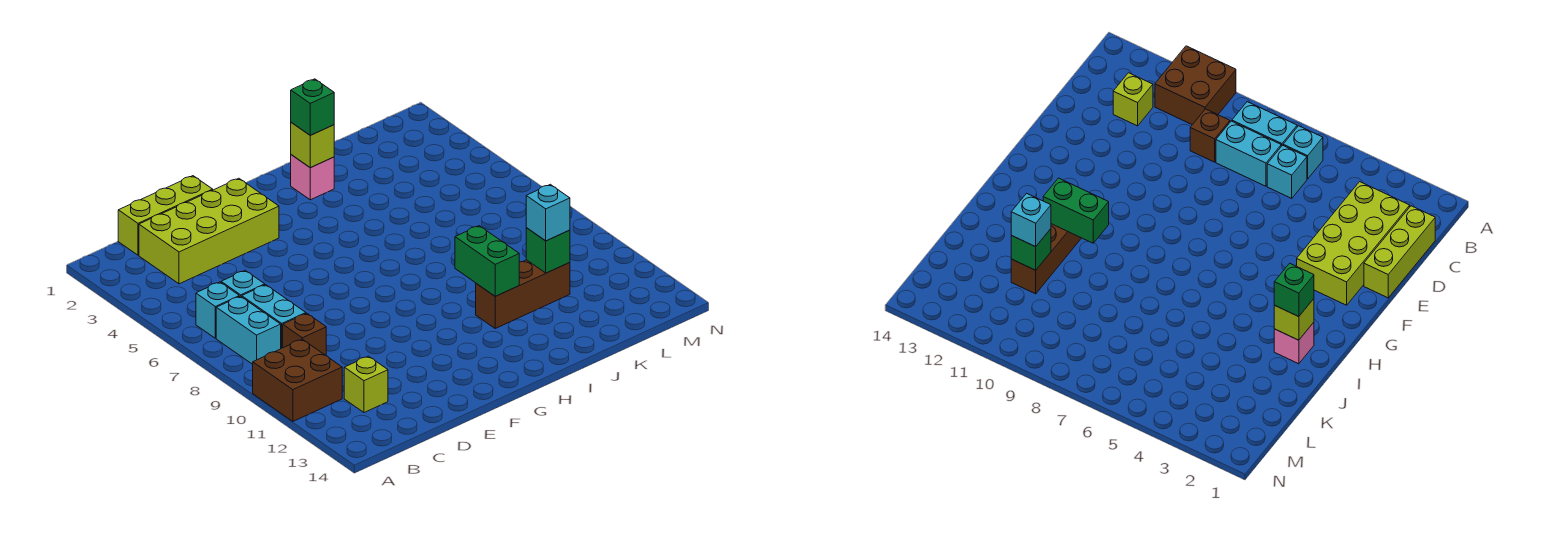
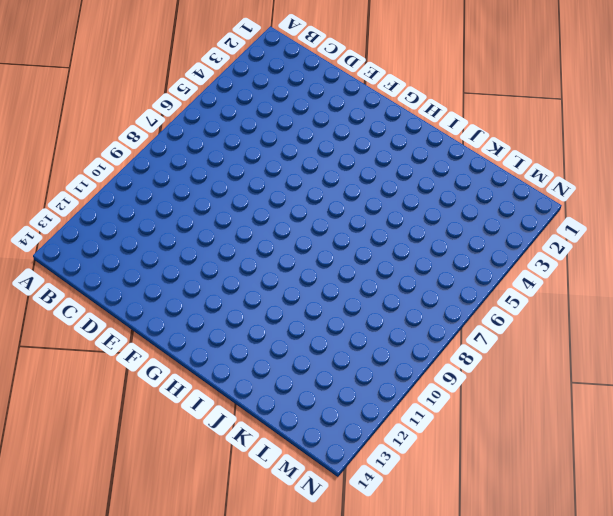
none -> brown 2x2 brick [253,339,342,421]
none -> cyan 1x1 brick [196,282,239,338]
none -> cyan 1x2 brick [216,296,281,364]

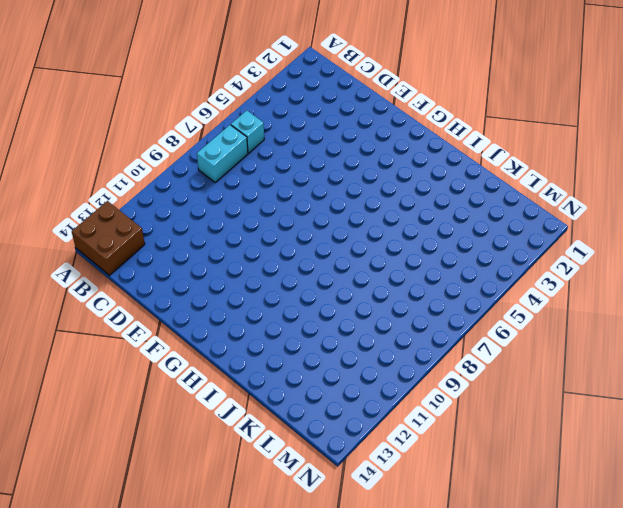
brown 2x2 brick [72,201,145,275] -> brown 2x2 brick moved to [253,339,342,421]
none -> lime 1x3 brick [118,176,213,255]
none -> lime 2x4 brick [139,178,279,284]
none -> cyan 1x1 brick [221,270,265,297]

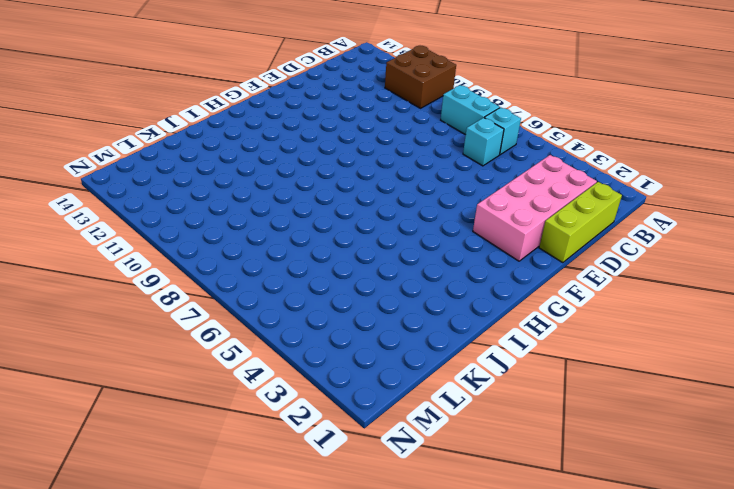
pink 2x4 brick [473,155,597,261] -> lime 2x4 brick [139,178,279,284]
none -> cyan 1x2 brick [242,285,306,349]
none -> brown 1x1 brick [283,313,326,356]
none -> lime 1x1 brick [344,356,388,413]

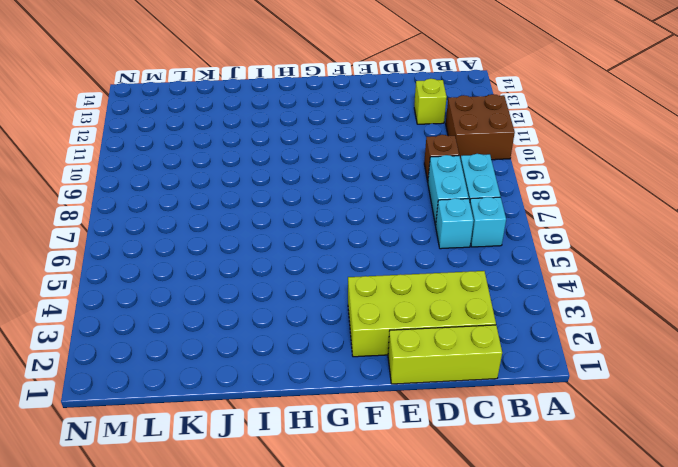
none -> pink 1x1 brick [290,155,334,200]
none -> brown 1x3 brick [476,260,570,328]
none -> lime 1x1 brick [291,122,334,168]

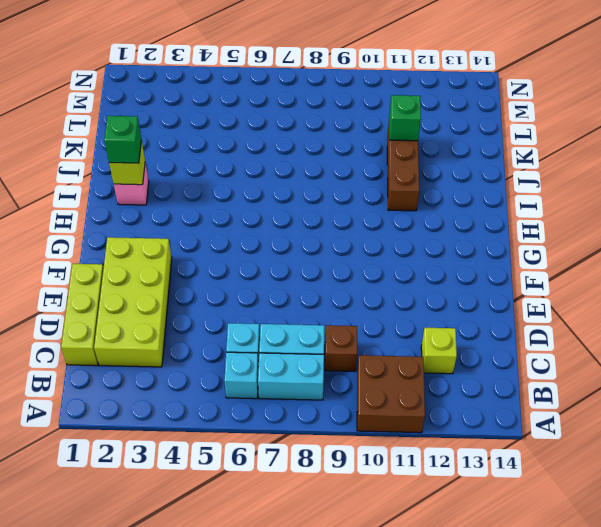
none -> green 1x2 brick [455,226,519,296]
none -> cyan 1x1 brick [526,184,570,241]

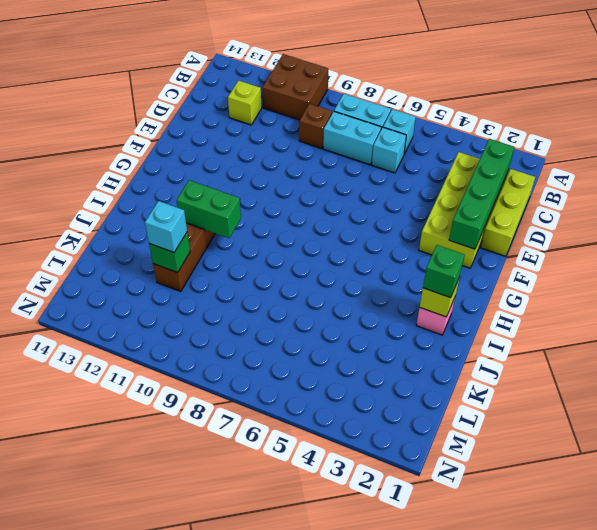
green 1x4 brick [449,139,514,249] -> none

